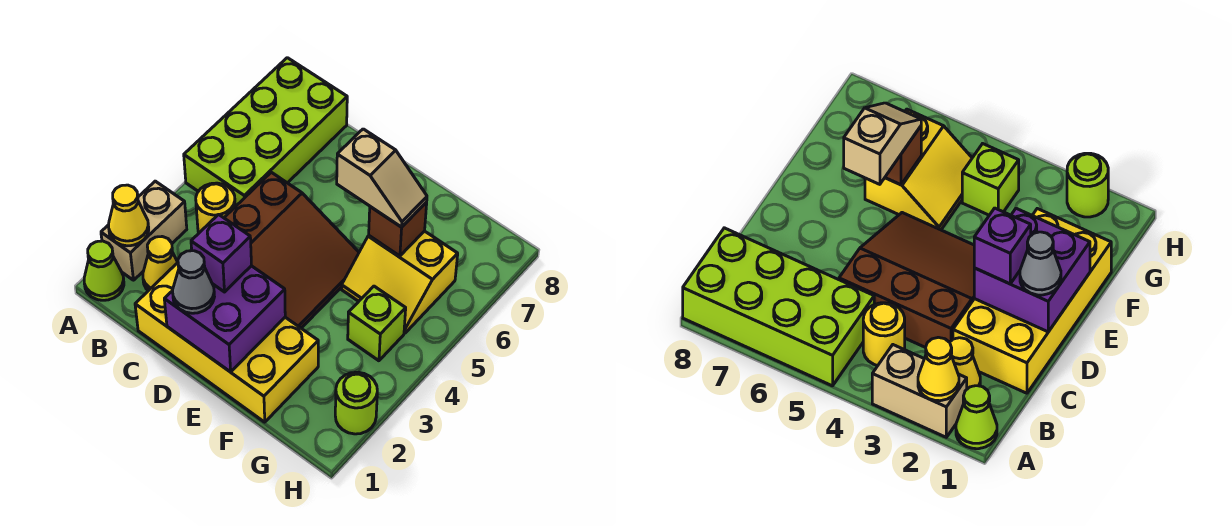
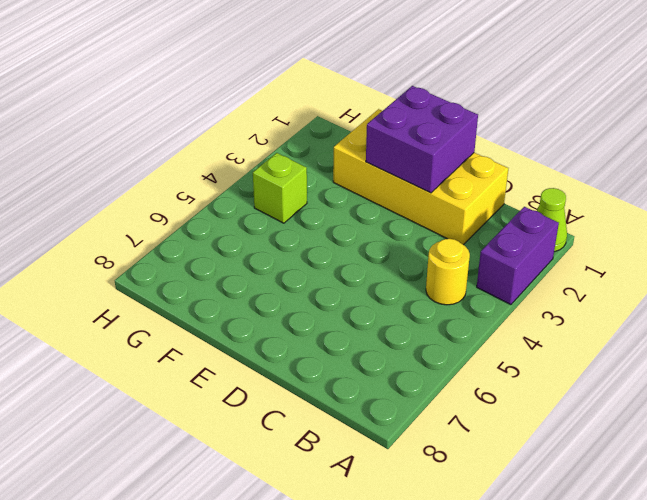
purple 1x2 brick [477,207,559,305] -> tan 1x2 brick [101,181,187,280]
none -> lime 2x4 brick [184,58,347,207]
none -> yellow 1x1 cone [143,237,178,291]
none -> brown 3x3 slope [224,172,359,328]

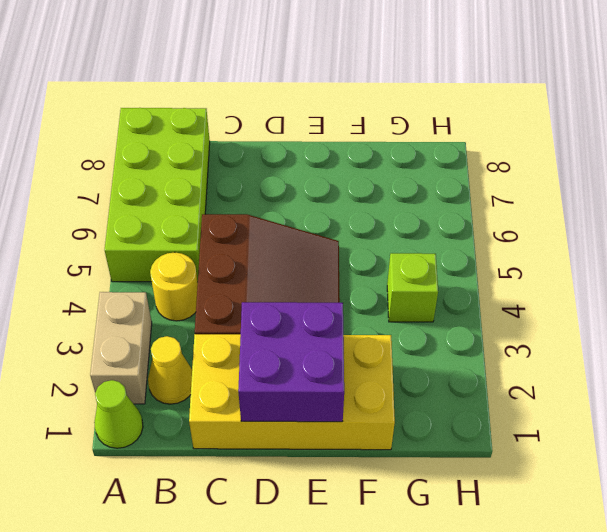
none -> yellow 2x2 slope [342,231,458,333]
none -> lime 1x1 round brick [335,372,377,434]
none -> yellow 1x1 cone [109,185,149,246]

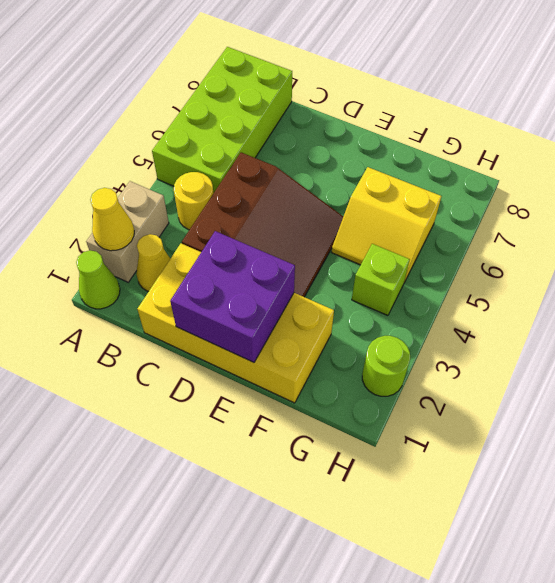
none -> brown 1x1 brick [369,202,427,256]
none -> grey 1x1 cone [173,250,214,313]
none -> purple 1x1 brick [191,214,251,292]

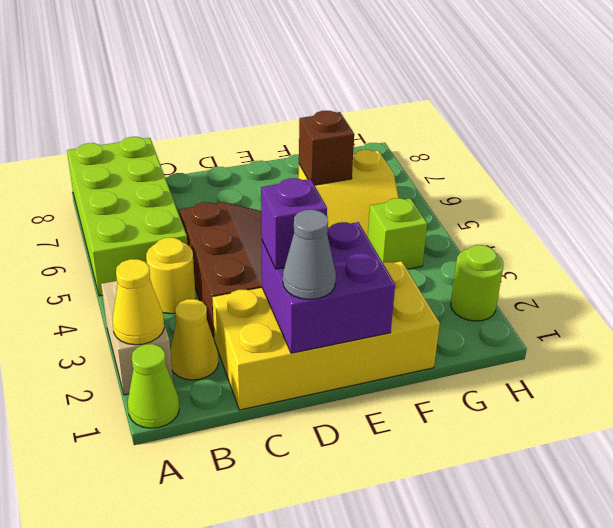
none -> tan 1x2 slope [337,129,427,227]

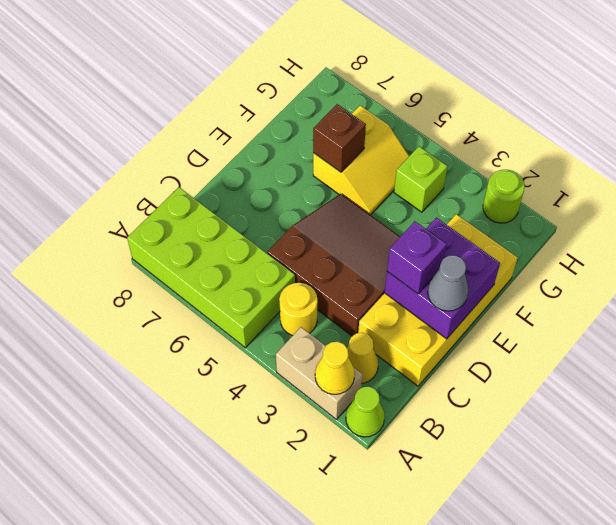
none -> tan 1x2 slope [337,129,427,227]

